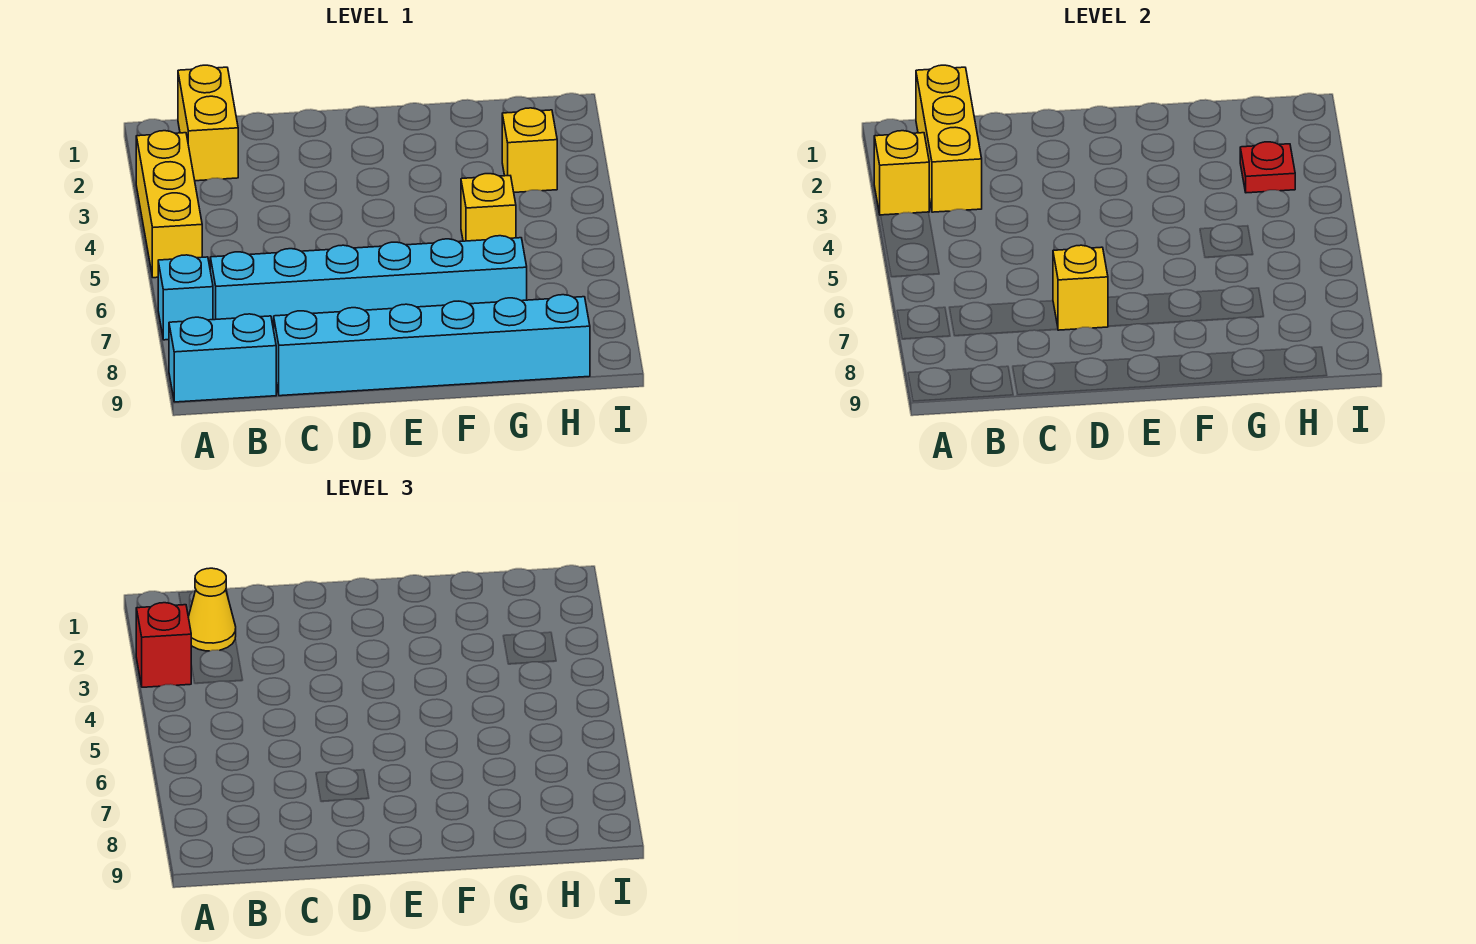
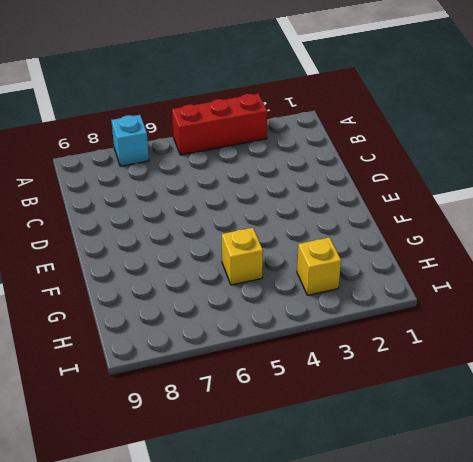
red 1x3 brick [172,93,267,155] -> yellow 1x3 brick [136,131,202,278]
none -> cyan 1x2 brick [169,314,276,402]
none -> yellow 1x2 brick [178,65,238,181]
none -> cyan 1x6 brick [210,236,527,330]

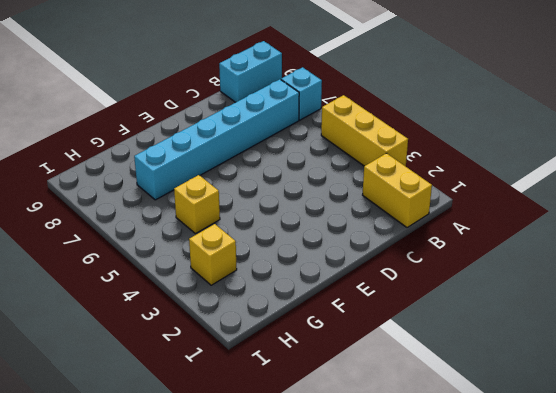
none -> cyan 1x6 brick [274,295,590,396]
none -> yellow 1x1 brick [874,131,929,215]
none -> yellow 1x3 brick [916,65,982,212]

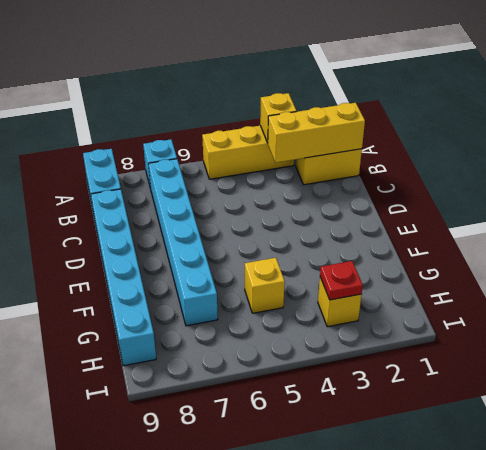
none -> yellow 1x1 brick [1053,245,1108,330]
none -> red 1x1 brick [136,603,191,687]
none -> yellow 1x1 cone [188,568,236,651]

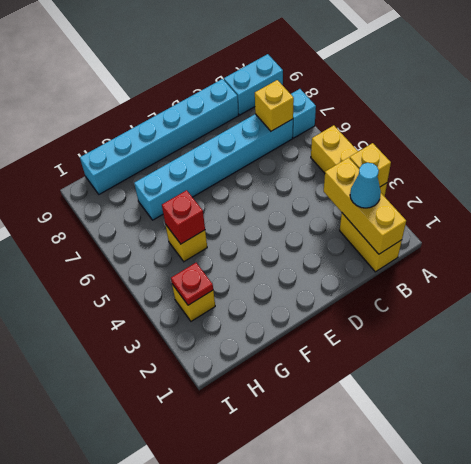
cyan 1x1 cone [350,163,381,208] -> yellow 1x1 cone [188,568,236,651]
yellow 1x1 brick [255,80,294,131] -> yellow 1x1 brick moved to [1053,245,1108,330]
red 1x1 brick [162,190,205,244] -> red 1x1 brick moved to [136,603,191,687]

